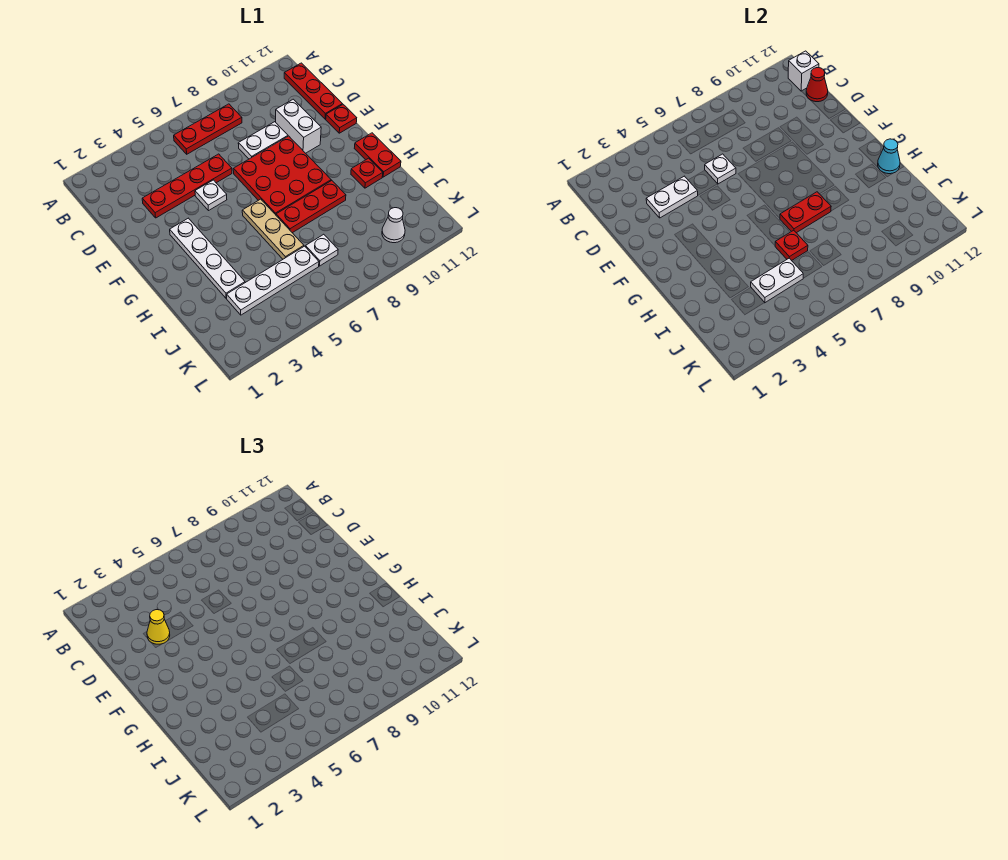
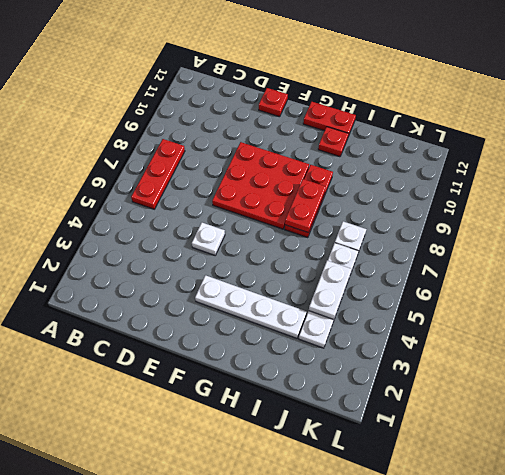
none -> red 1x3 plate [284,63,342,119]
none -> red 1x4 plate [142,154,232,218]
none -> white 1x2 plate [238,122,288,159]

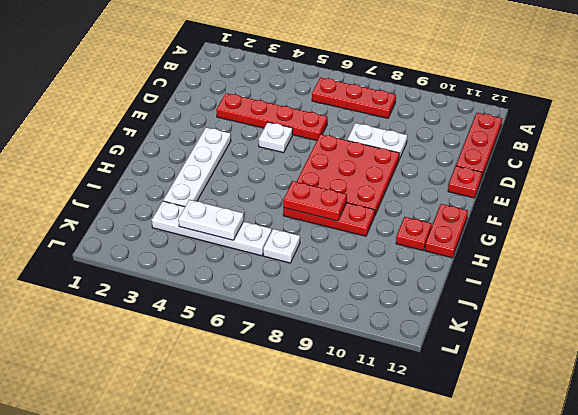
none -> white 1x2 brick [276,99,321,153]
none -> tan 1x3 plate [242,199,304,259]
none -> white 1x1 cone [382,208,405,243]

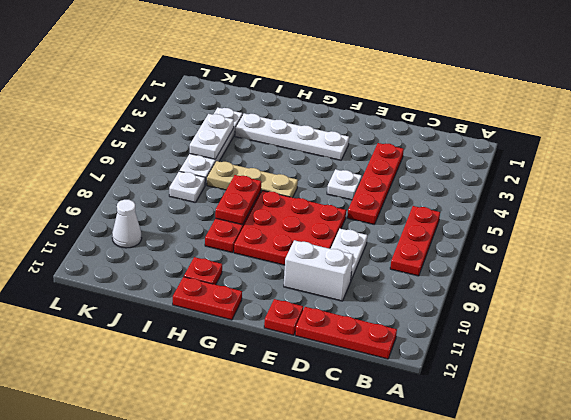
none -> white 1x1 brick [788,51,819,91]
none -> red 1x1 cone [806,68,828,102]
none -> white 1x2 plate [646,176,698,218]

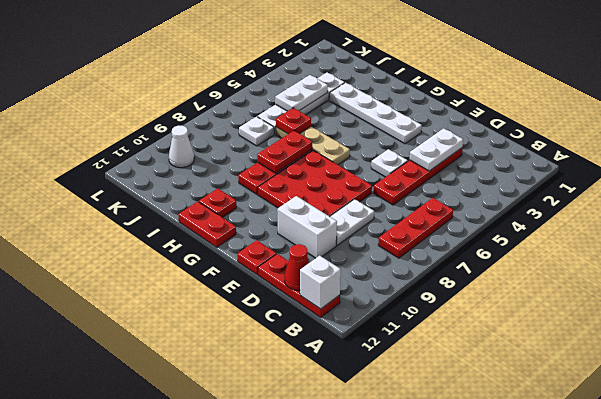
none -> white 1x1 plate [705,154,736,184]
none -> cyan 1x1 cone [878,139,900,174]
none -> yellow 1x1 cone [147,610,170,644]

